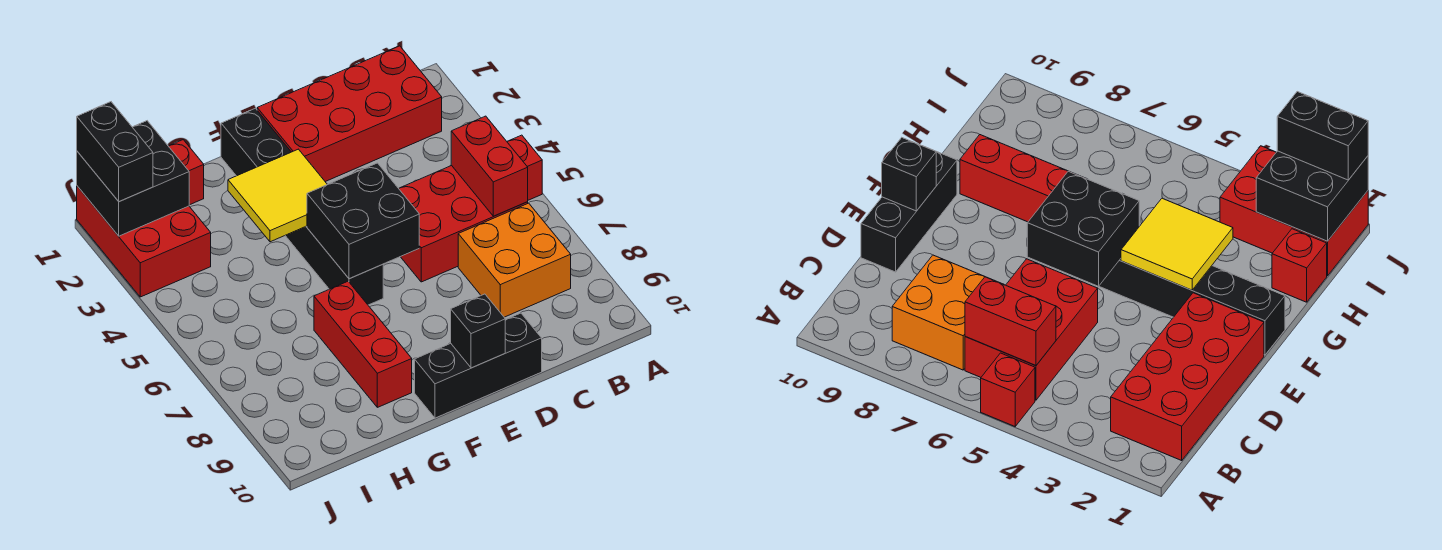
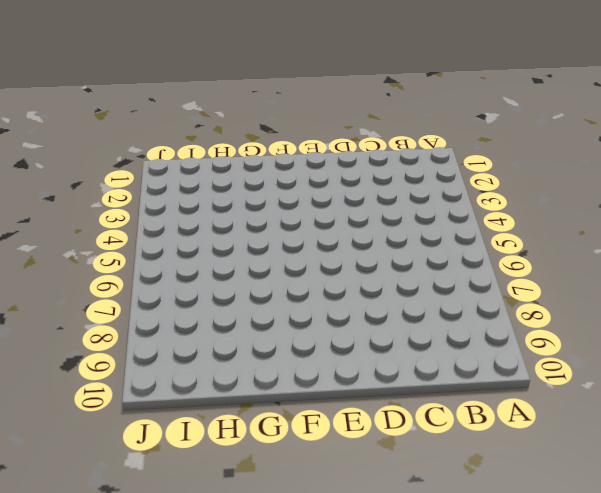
none -> red 1x1 brick [507,135,542,200]
none -> red 2x4 brick [257,46,442,182]
none -> red 2x3 brick [399,166,528,282]

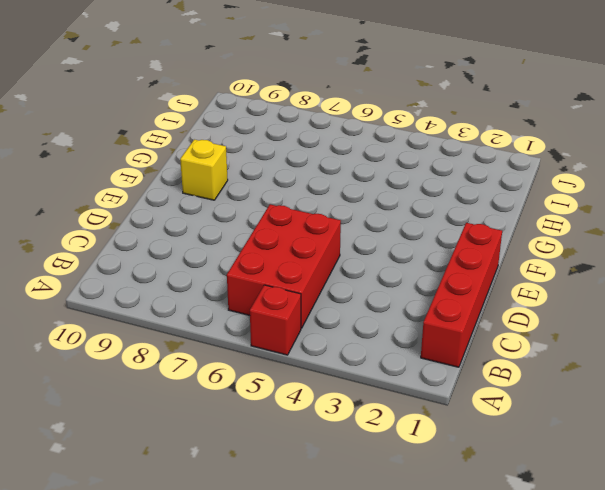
red 1x4 brick [421,223,502,367] -> red 2x4 brick [257,46,442,182]
yellow 1x1 brick [180,139,228,200] -> none
none -> orange 2x2 brick [458,203,571,317]
none -> black 1x3 brick [415,313,542,418]
none -> black 1x6 brick [221,108,383,305]

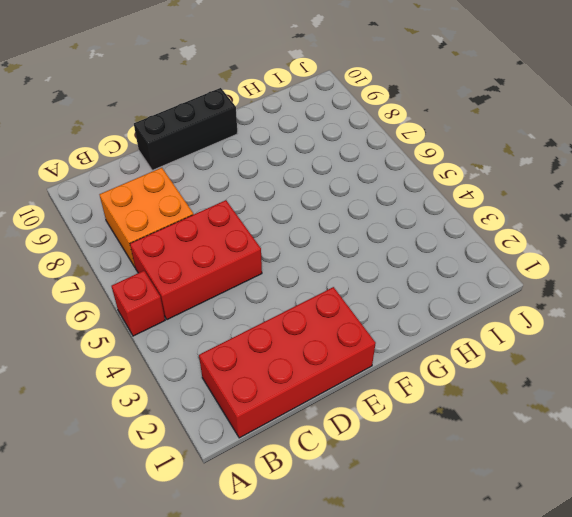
none -> black 1x6 brick [221,108,383,305]
none -> red 1x3 brick [314,281,412,407]
none -> red 1x1 brick [169,140,204,205]

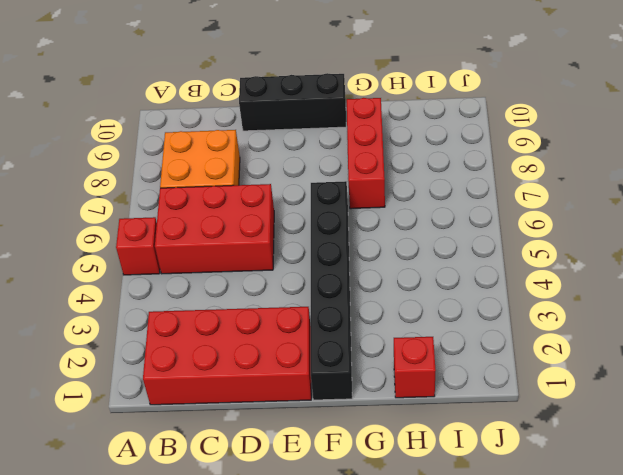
none -> red 2x3 brick [77,186,211,297]
none -> red 1x2 brick [451,116,528,216]
none -> black 2x2 brick [307,163,419,279]

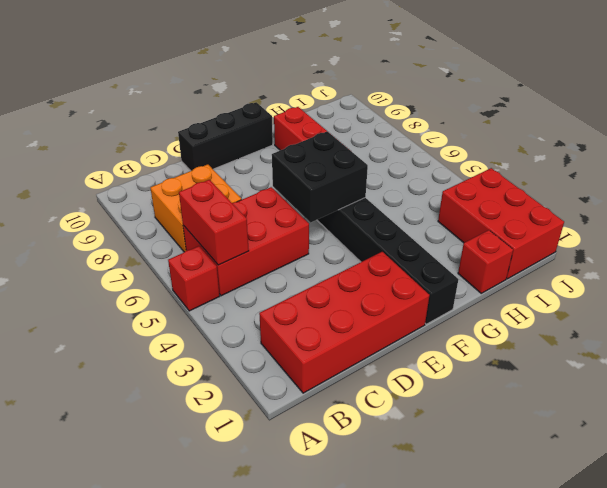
none -> black 1x1 brick [451,294,505,368]
none -> yellow 2x2 tile [228,149,327,242]
none -> black 2x2 brick [77,121,189,236]

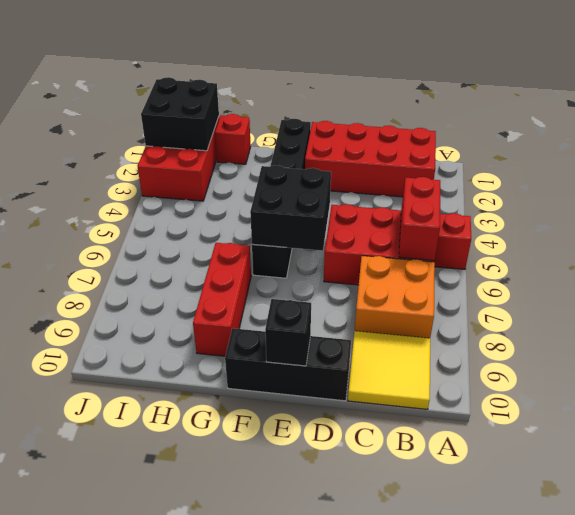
yellow 2x2 tile [348,331,430,409] -> yellow 2x2 tile moved to [228,149,327,242]
none -> black 1x2 brick [77,102,153,202]

